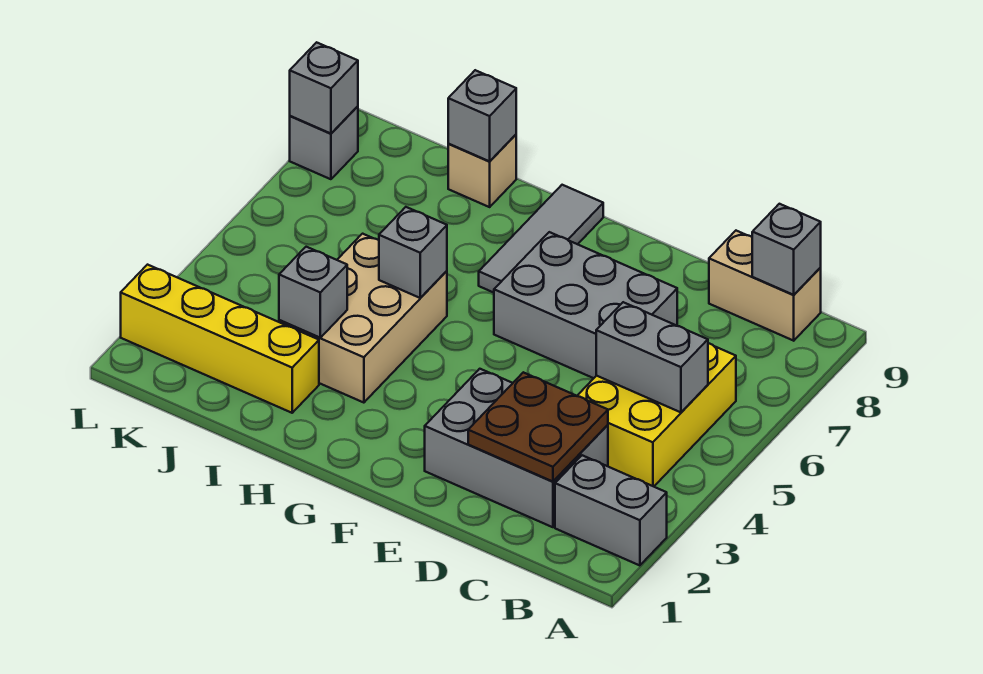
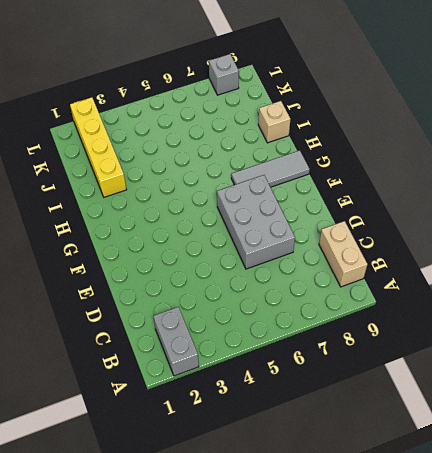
none -> yellow 2x3 brick [577,343,736,487]
none -> grey 2x3 brick [425,369,608,527]
none -> tan 2x3 brick [279,234,447,403]

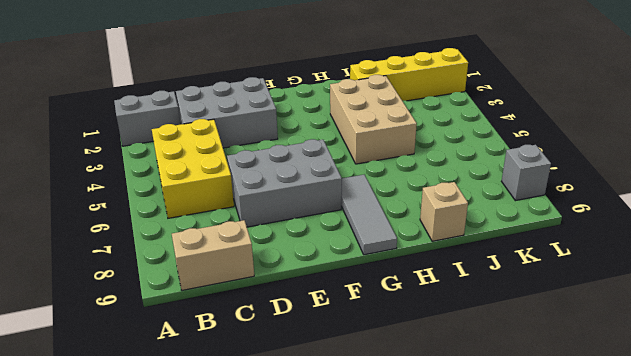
none -> grey 1x2 brick [596,302,708,412]
none -> grey 1x1 brick [752,204,821,295]
none -> brown 2x2 plate [468,372,608,482]

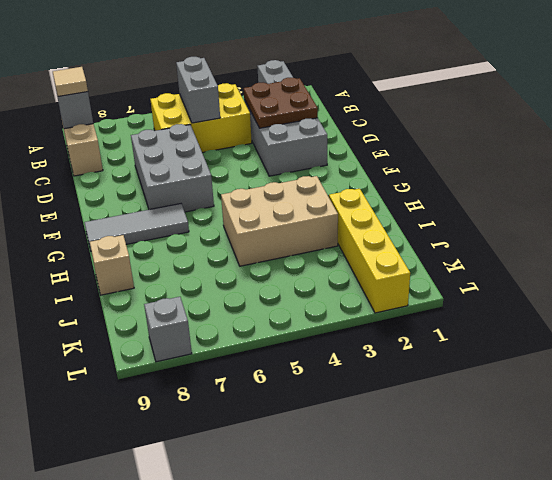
tan 1x1 tile [53,67,88,97] -> none
none -> grey 1x1 brick [379,207,447,298]
none -> grey 1x1 brick [279,247,347,338]
none -> grey 1x1 brick [448,70,516,161]

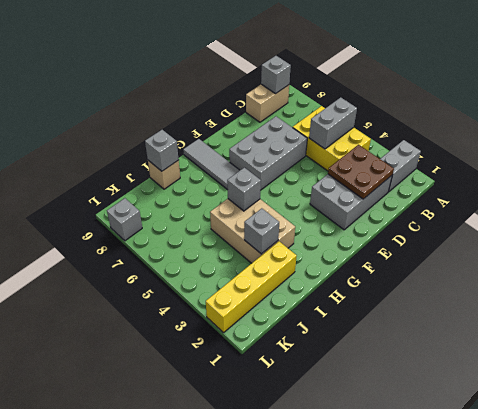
none -> grey 1x1 brick [290,42,358,134]

